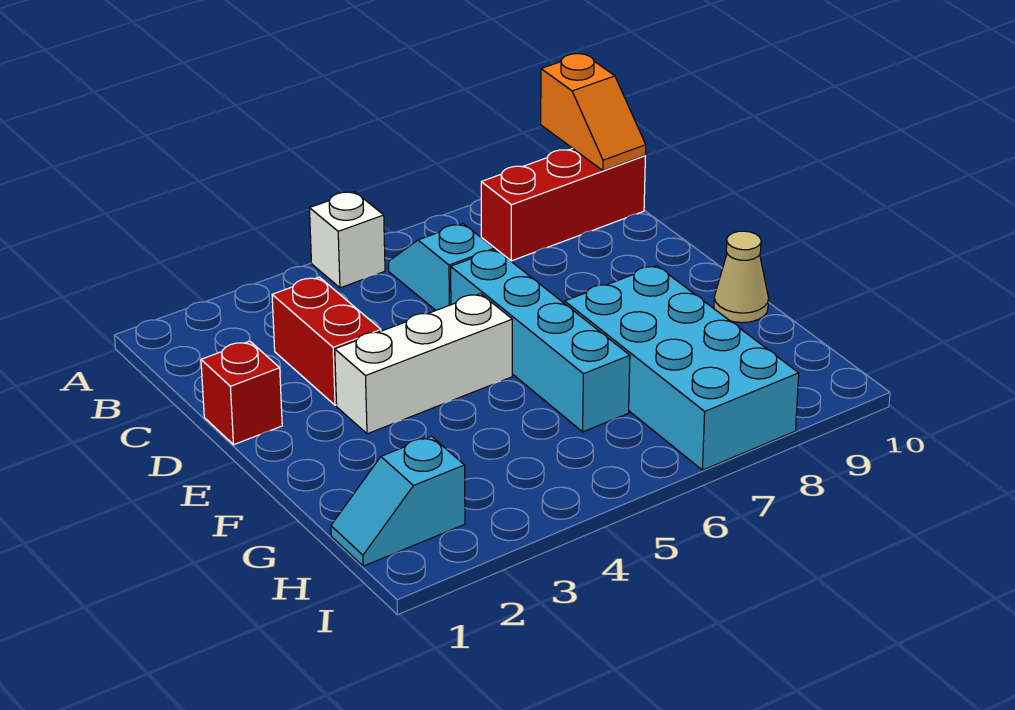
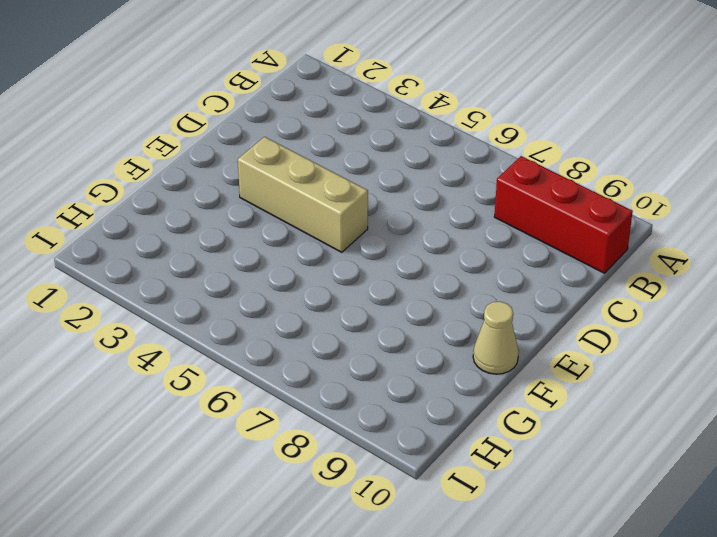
tan 1x3 brick [238,137,368,252] -> white 1x3 brick [335,294,512,434]
none -> white 1x1 brick [309,192,385,288]
none -> cyan 1x2 slope [389,224,494,310]

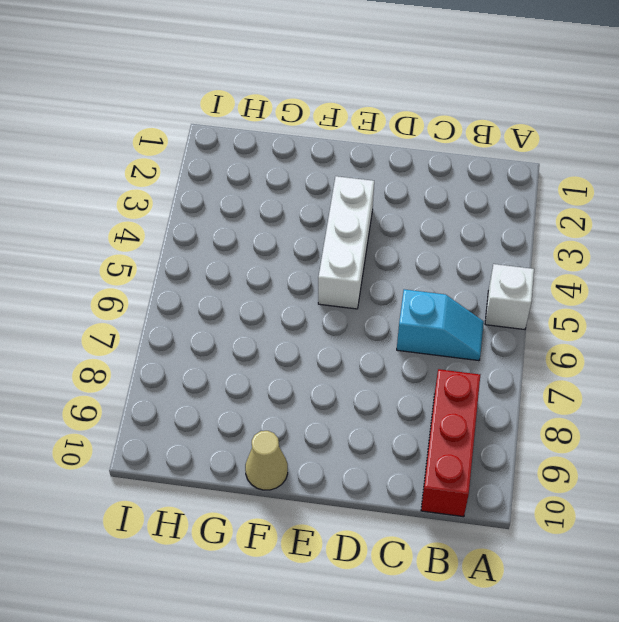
none -> red 1x2 brick [272,277,381,405]
none -> red 1x1 brick [201,341,282,445]

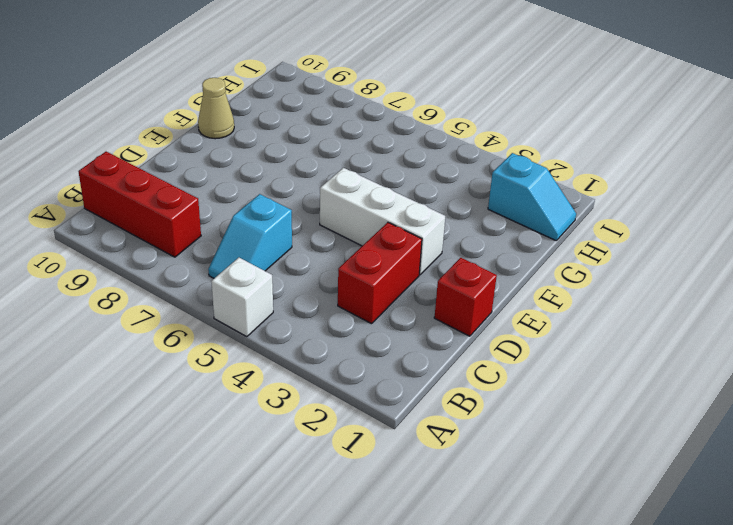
none -> cyan 1x4 brick [451,250,630,432]
none -> cyan 2x4 brick [565,266,799,470]

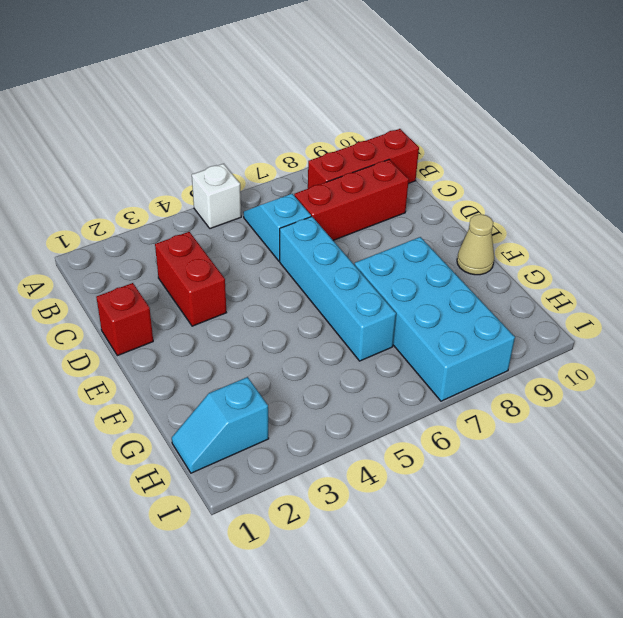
red 1x3 brick [294,159,409,240] -> none
none -> white 1x3 brick [335,294,512,434]
none -> orange 1x2 slope [541,54,646,171]

